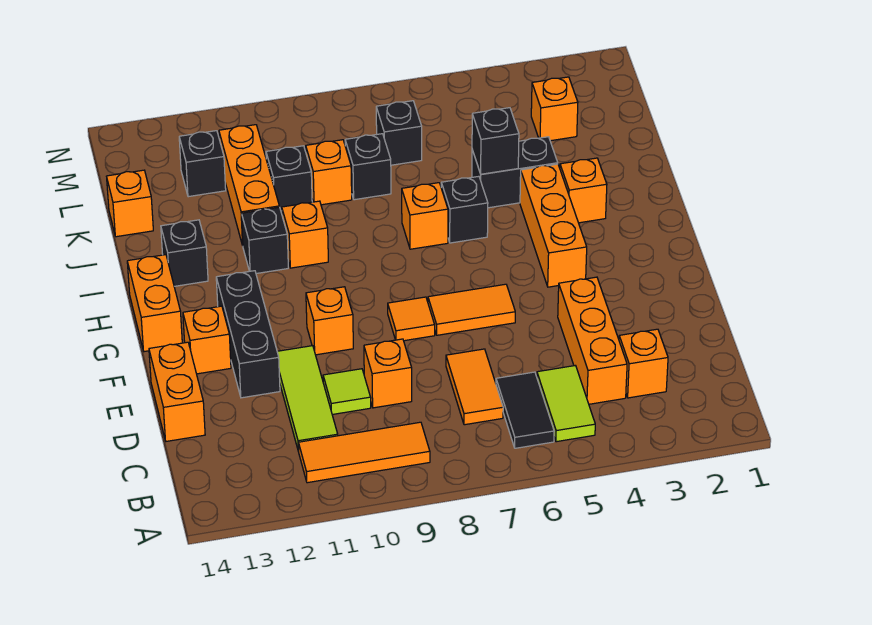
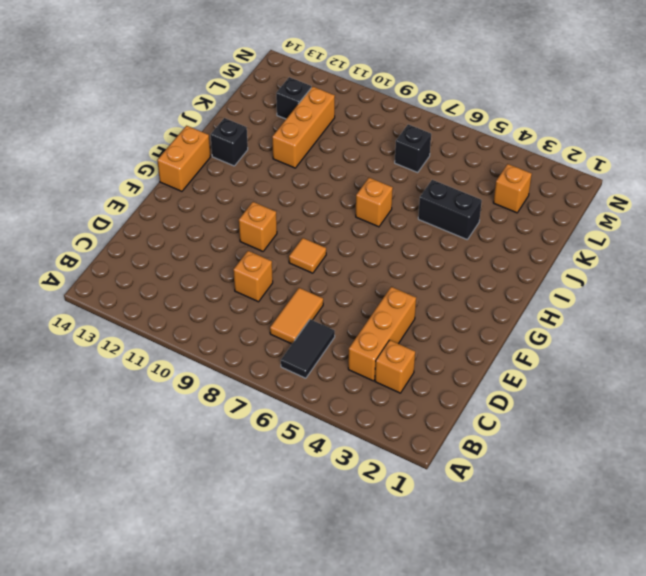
none -> lime 1x2 tile [537,366,595,442]
none -> orange 1x3 tile [299,422,430,483]
none -> lime 1x3 tile [277,346,338,452]
none -> lime 1x1 tile [323,369,371,415]

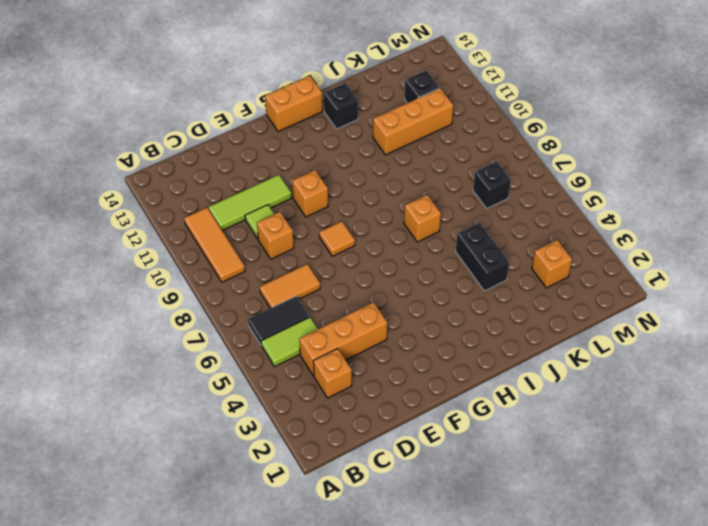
none -> orange 1x2 brick [149,342,205,441]
none -> black 1x3 brick [216,271,280,398]
none -> orange 1x2 tile [428,284,515,335]
none -> orange 1x1 brick [183,306,231,374]

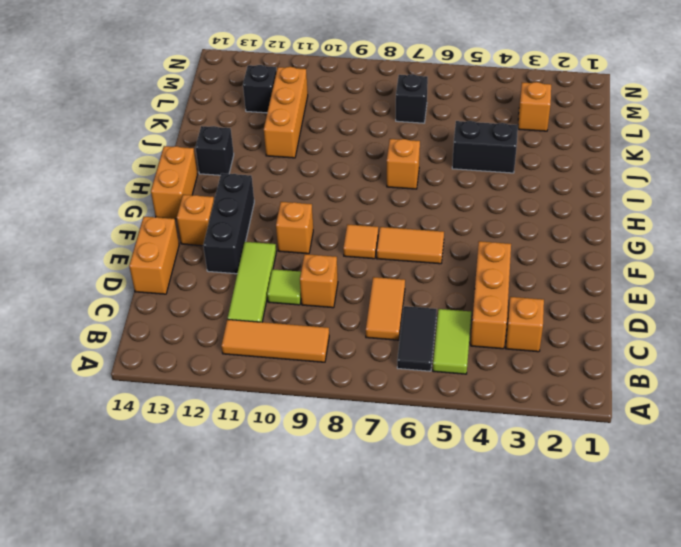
none -> orange 1x3 brick [520,164,587,287]
none -> orange 1x1 brick [560,158,607,223]
none -> black 1x1 brick [441,176,488,243]
none -> orange 1x1 brick [282,201,328,268]

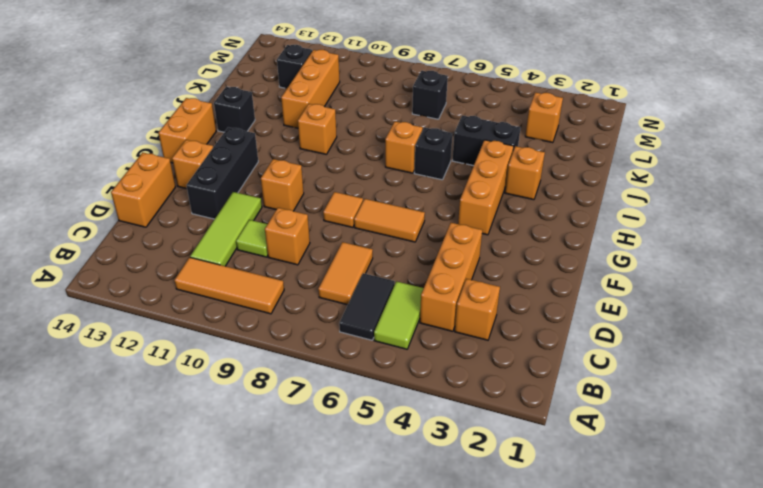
none -> black 1x1 brick [242,207,288,274]
none -> black 1x1 brick [345,134,391,200]
none -> orange 1x1 brick [306,140,352,205]
none -> black 1x1 brick [266,146,312,211]

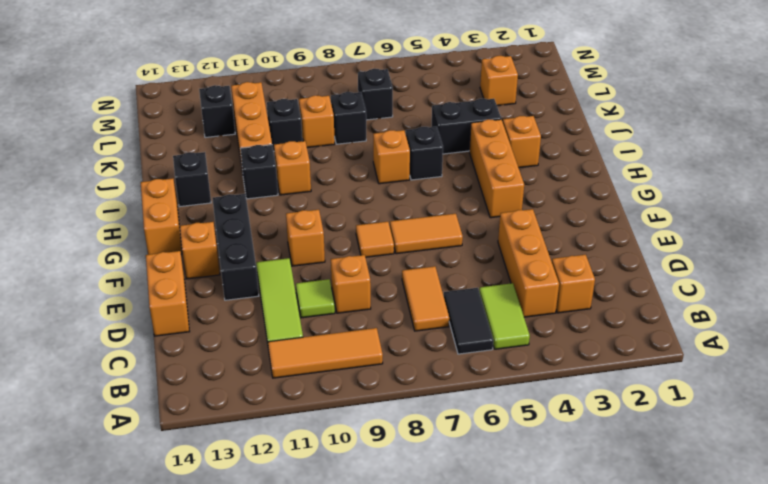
none -> orange 1x1 brick [107,170,153,237]
none -> black 1x1 brick [472,108,519,174]

